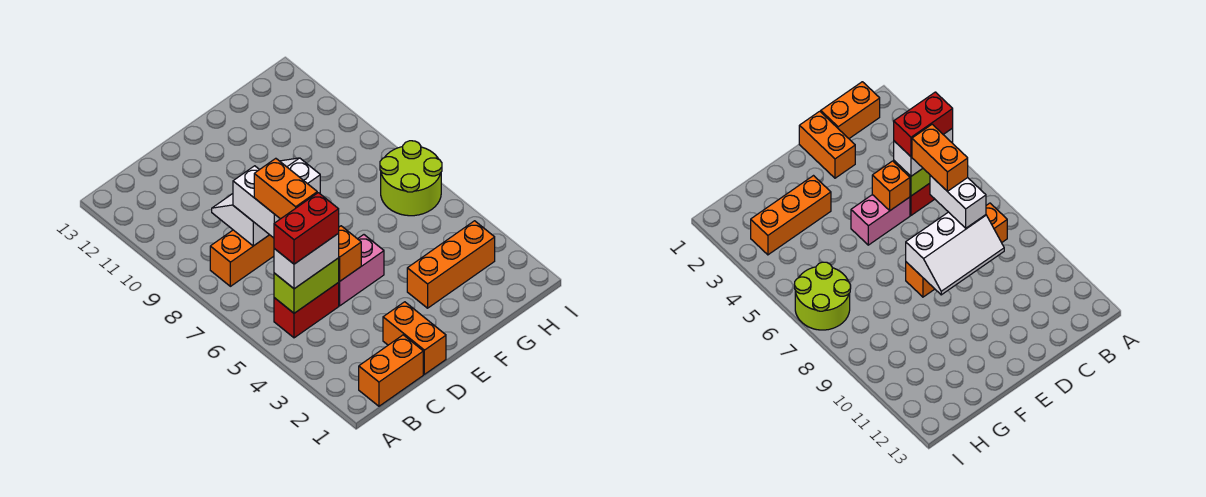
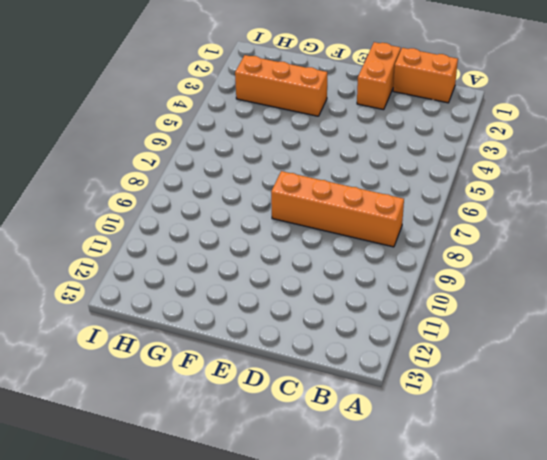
none -> red 1x2 brick [274,283,339,338]
none -> pink 1x2 brick [338,235,384,306]
none -> lime 2x2 round brick [380,141,442,216]

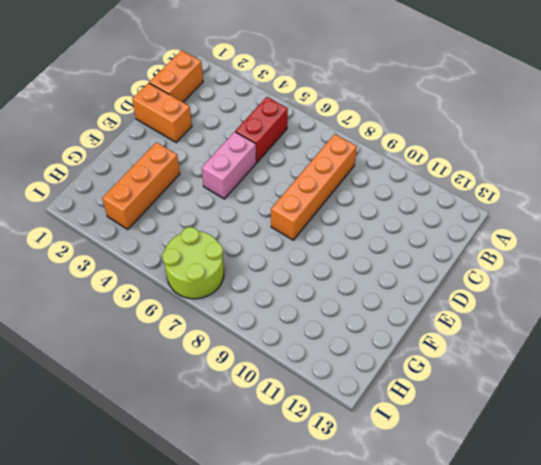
none -> lime 1x2 brick [274,258,339,313]
none -> white 2x3 slope [212,158,320,246]
none -> orange 1x1 brick [338,226,361,281]

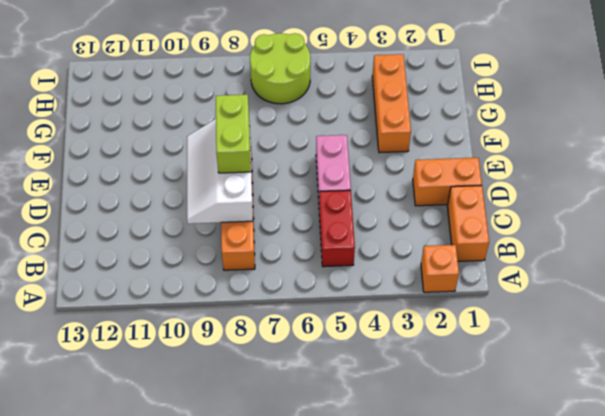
orange 1x1 brick [421,245,459,292] -> orange 1x1 brick moved to [338,226,361,281]
lime 1x2 brick [216,95,251,173] -> lime 1x2 brick moved to [274,258,339,313]
none -> white 1x2 brick [274,234,339,289]
none -> white 1x2 brick [233,166,280,238]
none -> red 1x2 brick [274,193,339,264]

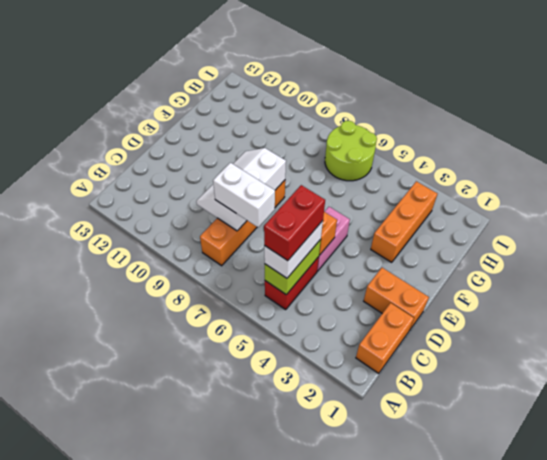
none -> orange 1x2 brick [254,158,317,219]

